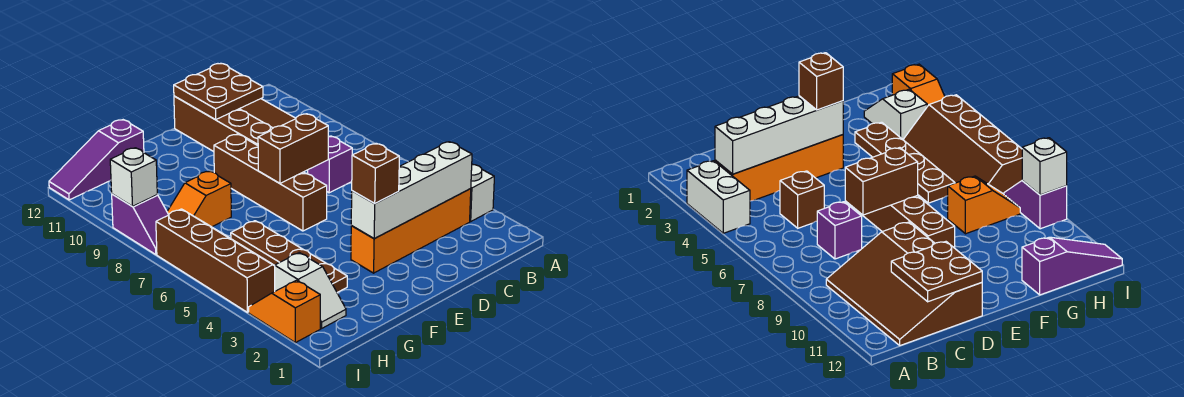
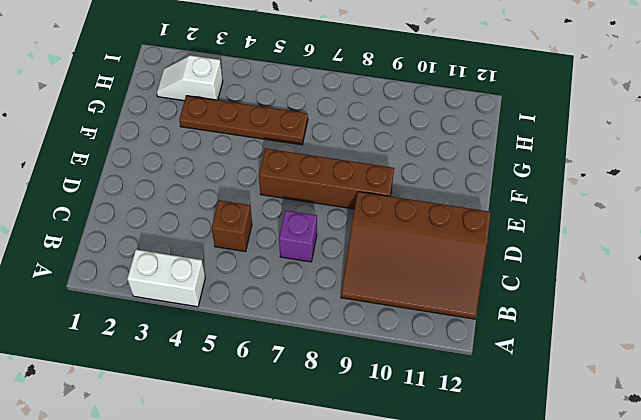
none -> orange 1x4 brick [351,189,471,273]
none -> orange 1x2 slope [167,171,231,227]
none -> purple 1x3 slope [49,120,144,200]

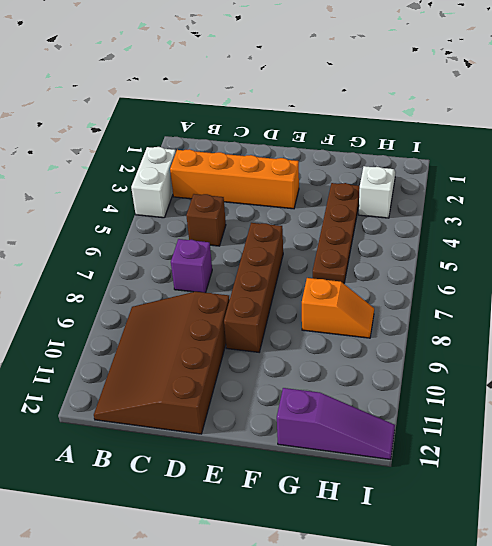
none -> brown 2x4 slope [156,209,275,312]
none -> orange 1x2 slope [249,280,320,343]
none -> purple 1x2 slope [112,194,168,254]

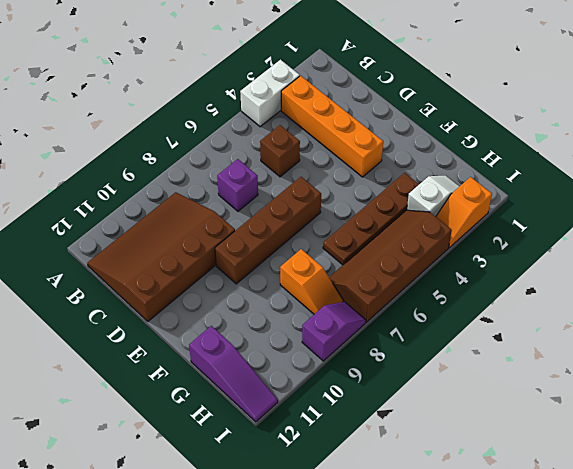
none -> white 1x4 brick [351,142,472,239]
none -> brown 2x2 plate [174,64,263,120]
none -> brown 1x2 brick [258,114,328,183]

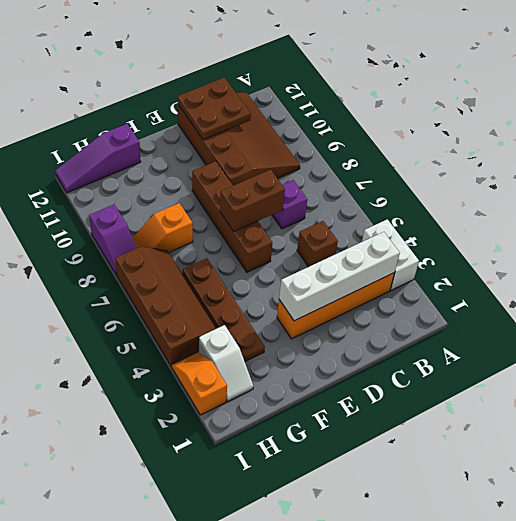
none -> white 1x1 brick [110,148,157,206]
none -> brown 1x1 brick [352,143,399,203]

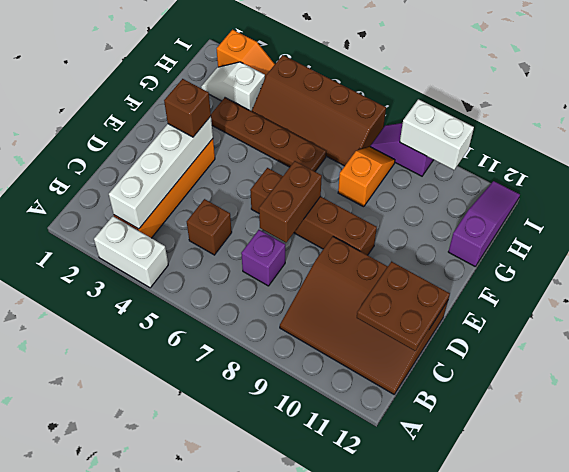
white 1x2 brick [400,99,474,170] -> white 1x1 brick [110,148,157,206]

